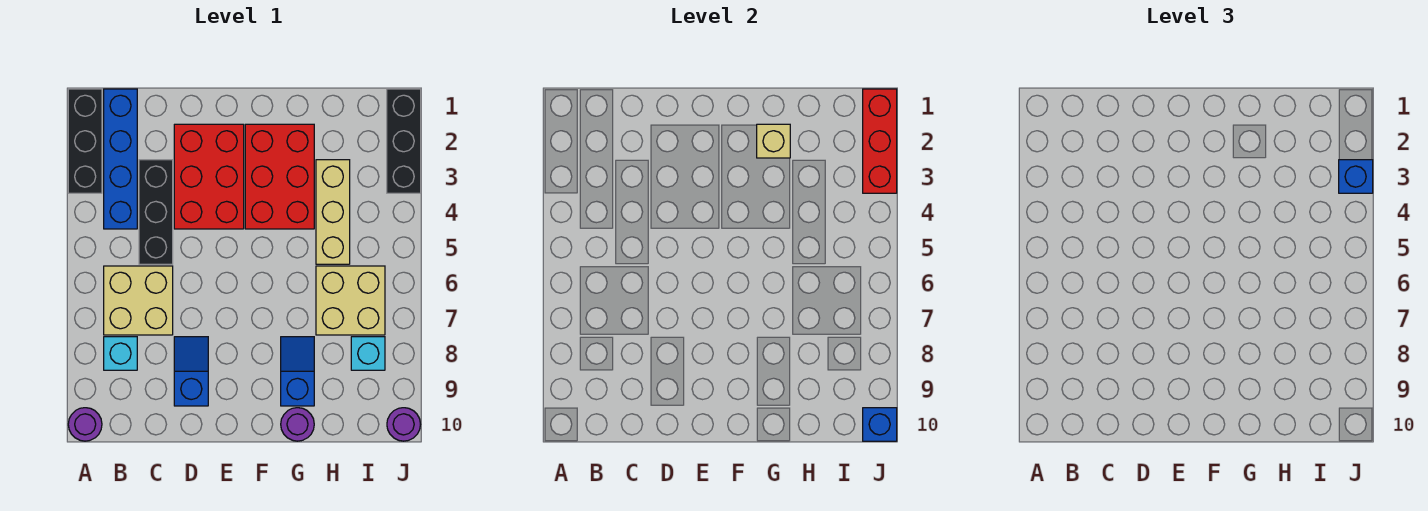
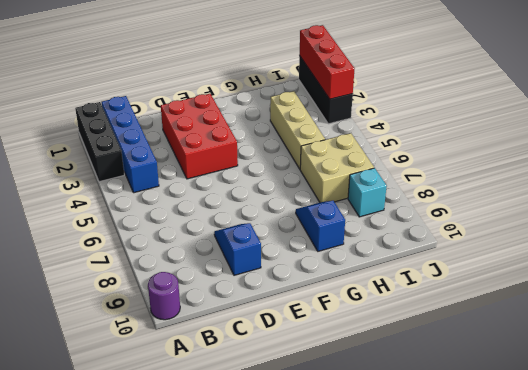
none -> tan 2x2 brick [104,266,173,335]
none -> cyan 1x1 brick [104,337,137,370]
none -> black 1x3 brick [139,160,173,264]

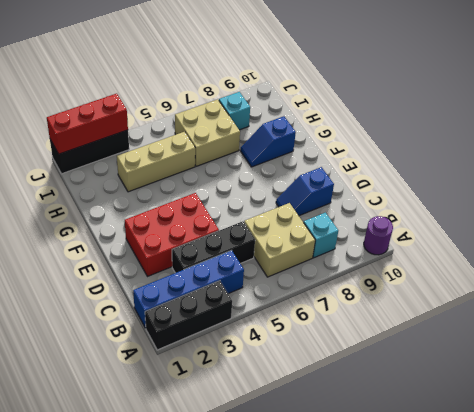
none -> red 2x3 brick [245,124,314,229]
none -> purple 1x1 round brick [281,408,314,441]
none -> purple 1x1 round brick [387,408,420,441]

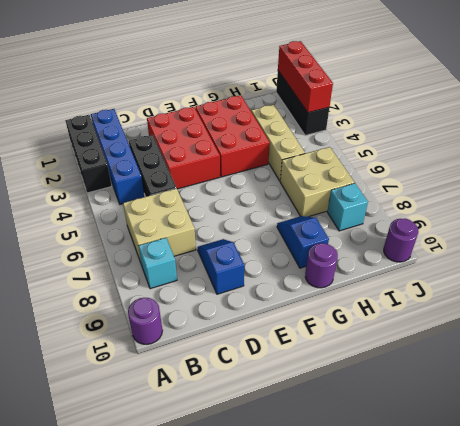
none -> tan 1x1 brick [757,124,790,158]
none -> blue 1x1 brick [863,408,897,441]
none -> blue 1x1 brick [1339,160,1373,193]

